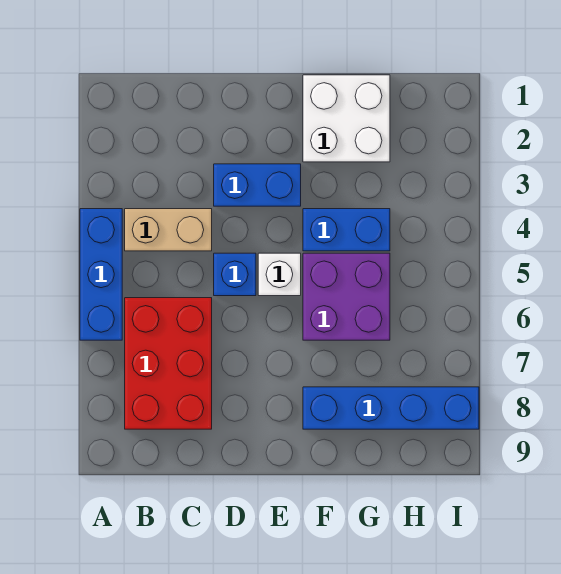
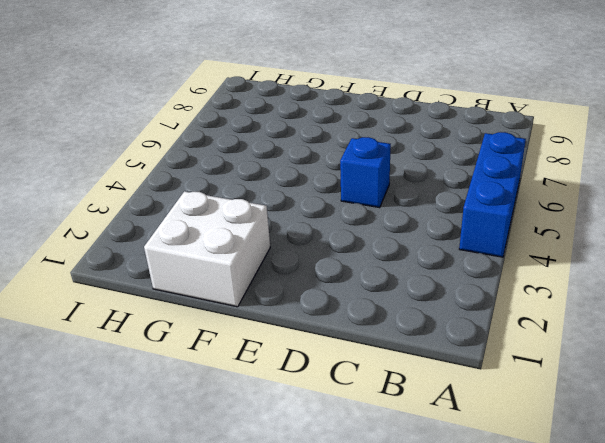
none -> tan 1x2 brick [125,209,212,251]
none -> red 2x3 brick [125,298,212,429]

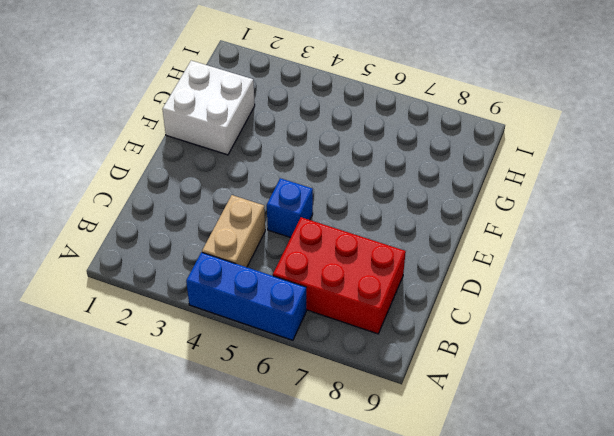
none -> blue 1x2 brick [214,164,301,206]
none -> white 1x1 brick [258,253,301,296]

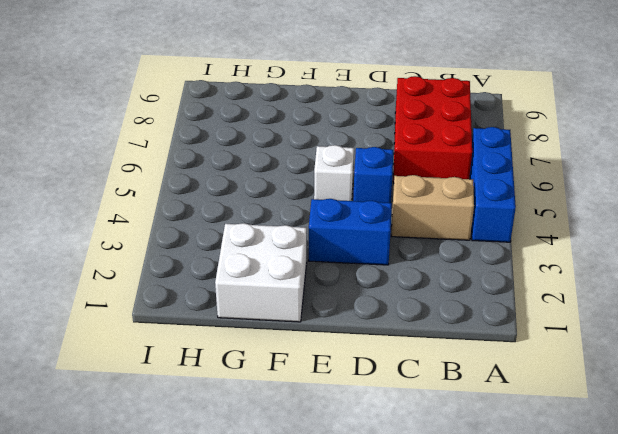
none -> blue 1x2 brick [303,209,390,251]
none -> purple 2x2 brick [303,253,390,340]

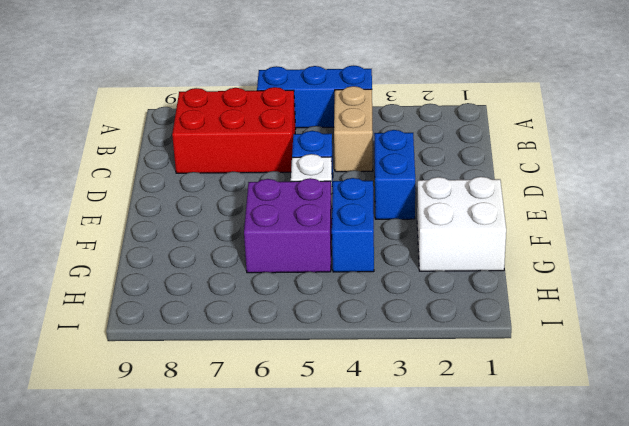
none -> blue 1x4 brick [303,387,479,429]

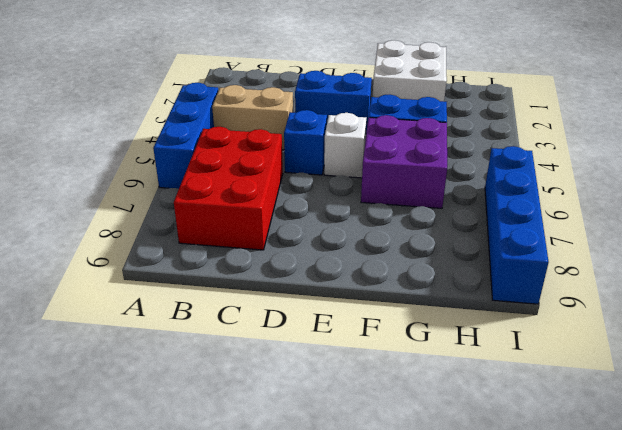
blue 1x4 brick [485,146,549,304] -> blue 1x4 brick turned to [303,387,479,429]

